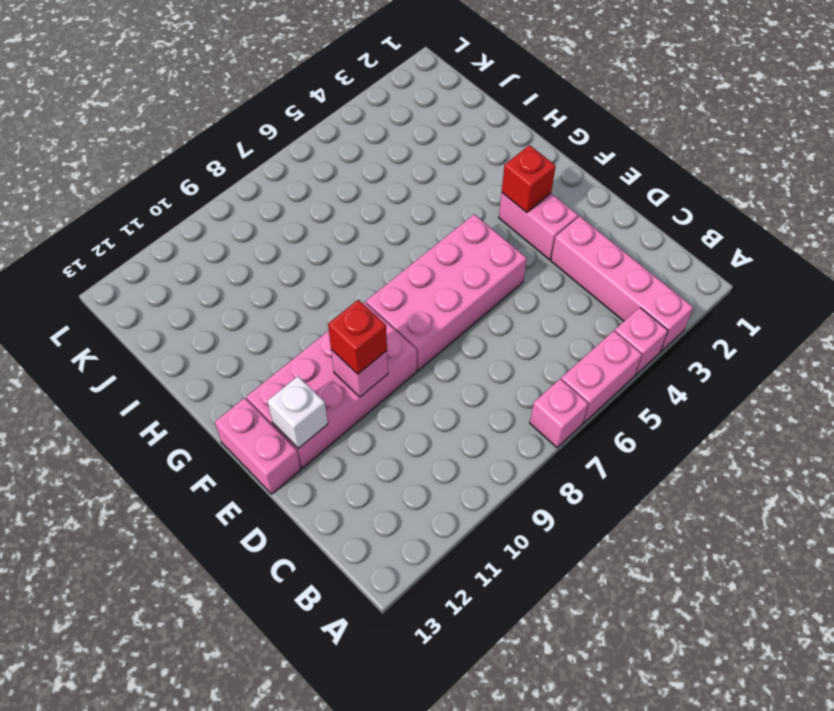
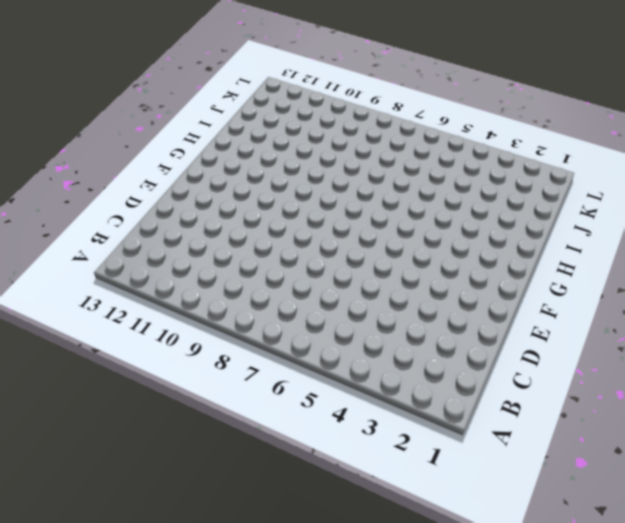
none -> pink 1x4 brick [551,216,693,352]
none -> pink 1x1 brick [615,307,668,375]
none -> pink 1x2 brick [561,331,642,423]

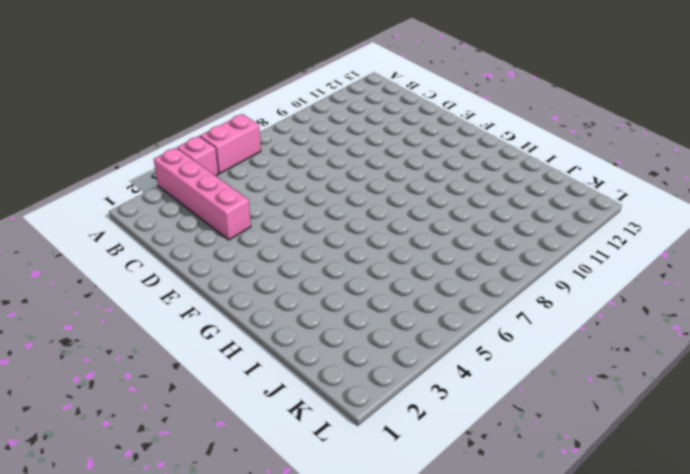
none -> pink 1x1 brick [530,379,588,448]
none -> pink 1x2 brick [499,193,578,260]
none -> pink 2x4 brick [366,214,527,370]

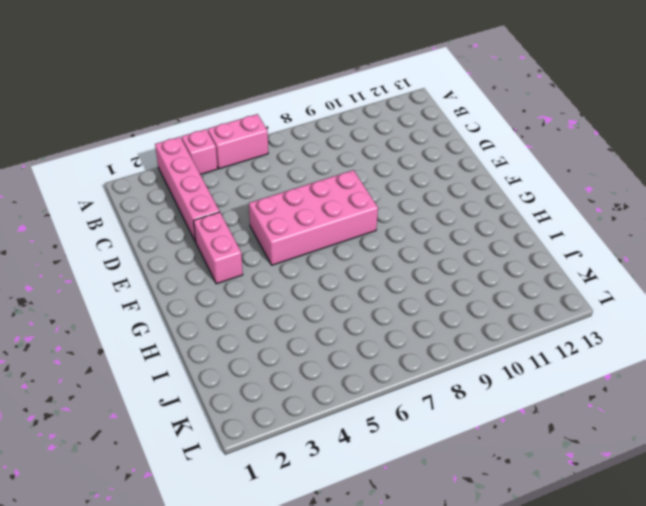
none -> pink 1x1 brick [530,379,588,448]
none -> pink 2x4 brick [246,302,417,468]
none -> pink 1x2 brick [215,398,301,494]

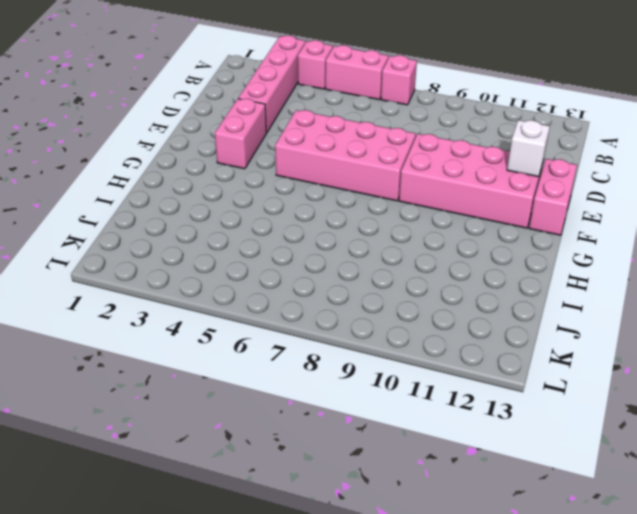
none -> pink 1x1 brick [331,350,388,397]
none -> red 1x1 brick [502,145,556,212]
none -> red 1x1 brick [328,300,387,374]

